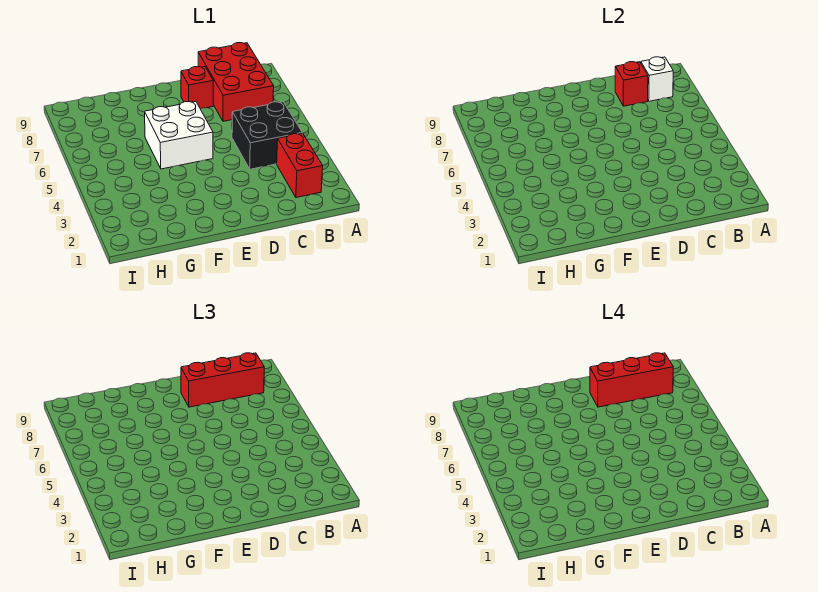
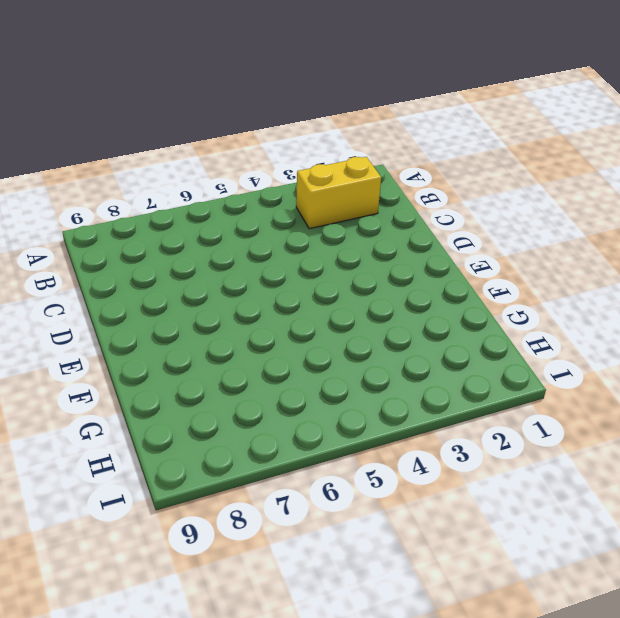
yellow 1x2 brick [296,157,381,229] -> red 1x2 brick [277,133,323,198]
none -> black 2x2 brick [232,102,302,169]
none -> red 2x3 brick [198,43,274,121]

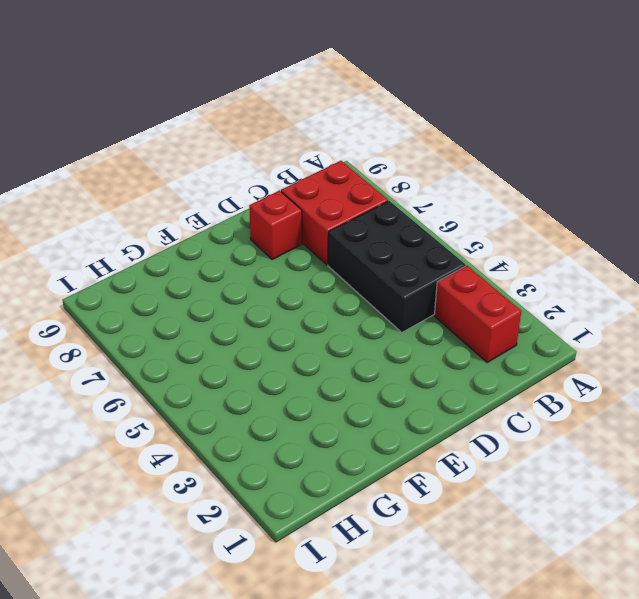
black 2x3 brick [328,201,466,332] -> black 2x2 brick [232,102,302,169]
red 2x2 brick [281,161,388,265] -> red 2x3 brick [198,43,274,121]
none -> white 2x2 brick [145,101,213,169]
none -> white 1x1 brick [641,57,673,101]

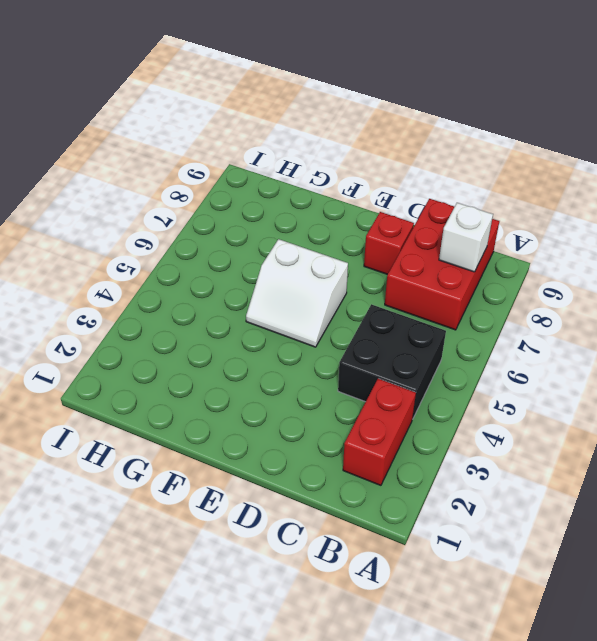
white 2x2 slope [246,239,348,347] -> white 2x2 brick [145,101,213,169]
none -> red 1x1 brick [615,62,648,106]
none -> red 1x3 brick [181,353,264,407]

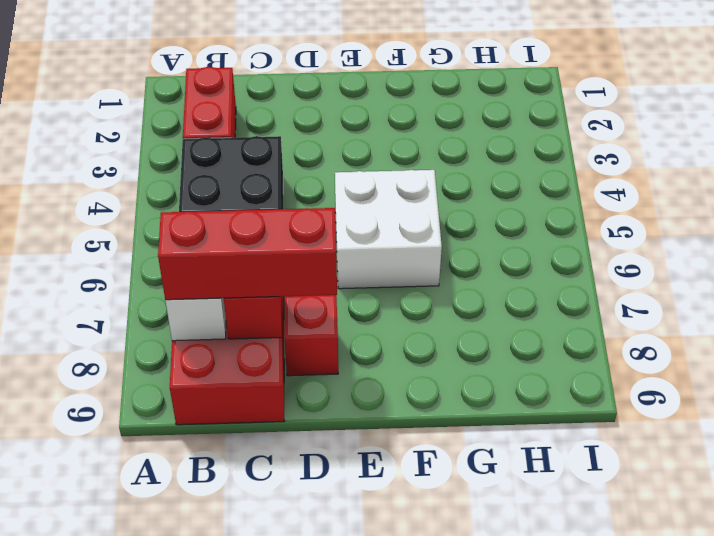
none -> red 1x3 brick [590,353,673,407]

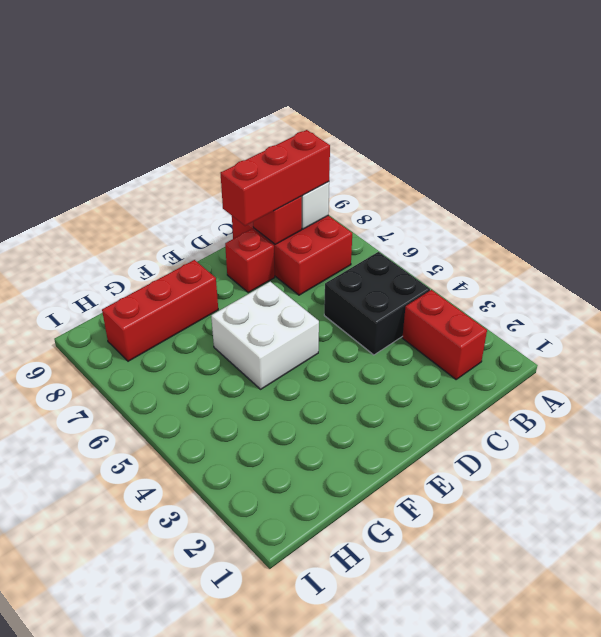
red 1x3 brick [102,260,218,361] -> red 1x3 brick moved to [590,353,673,407]

